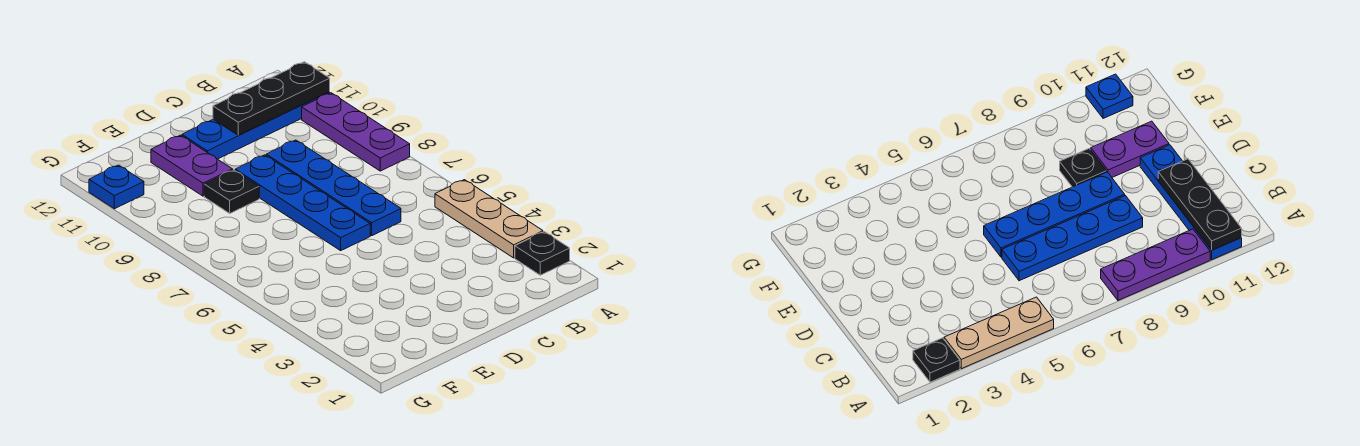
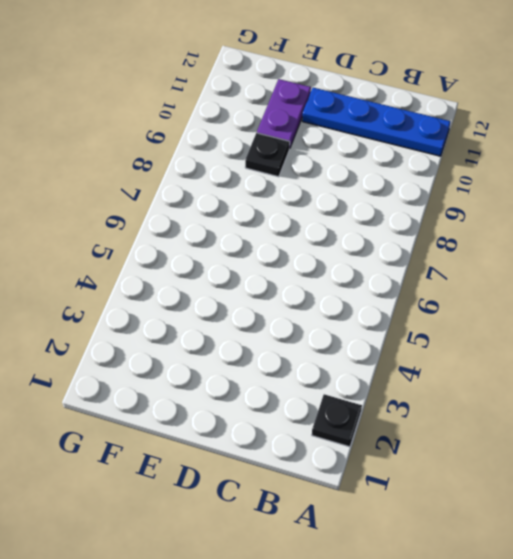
none -> tan 1x3 plate [435,180,543,258]
none -> purple 1x3 plate [302,93,410,171]

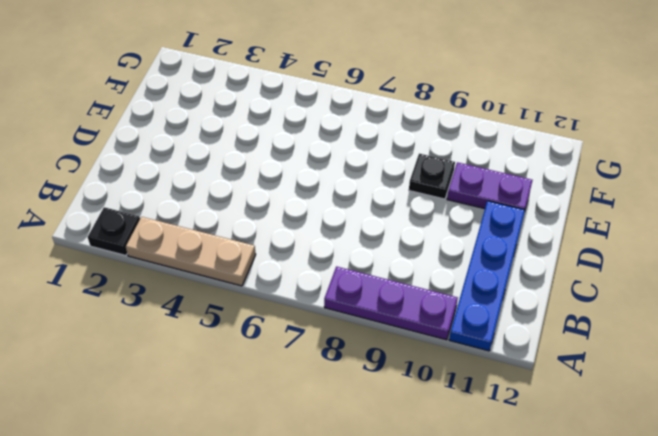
none -> blue 1x4 plate [266,140,401,236]
none -> blue 1x4 plate [235,155,370,251]

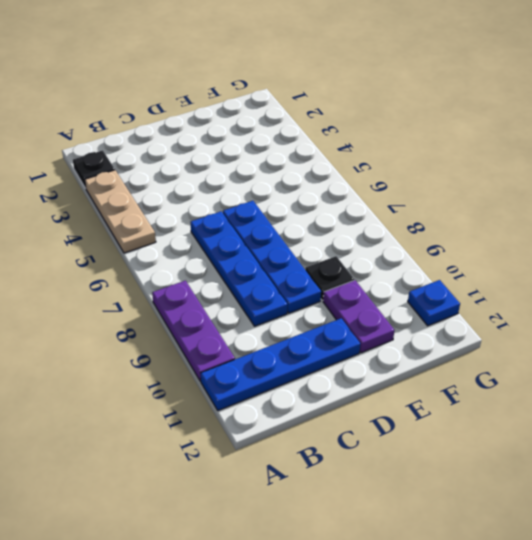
none -> black 1x3 plate [213,62,330,135]

